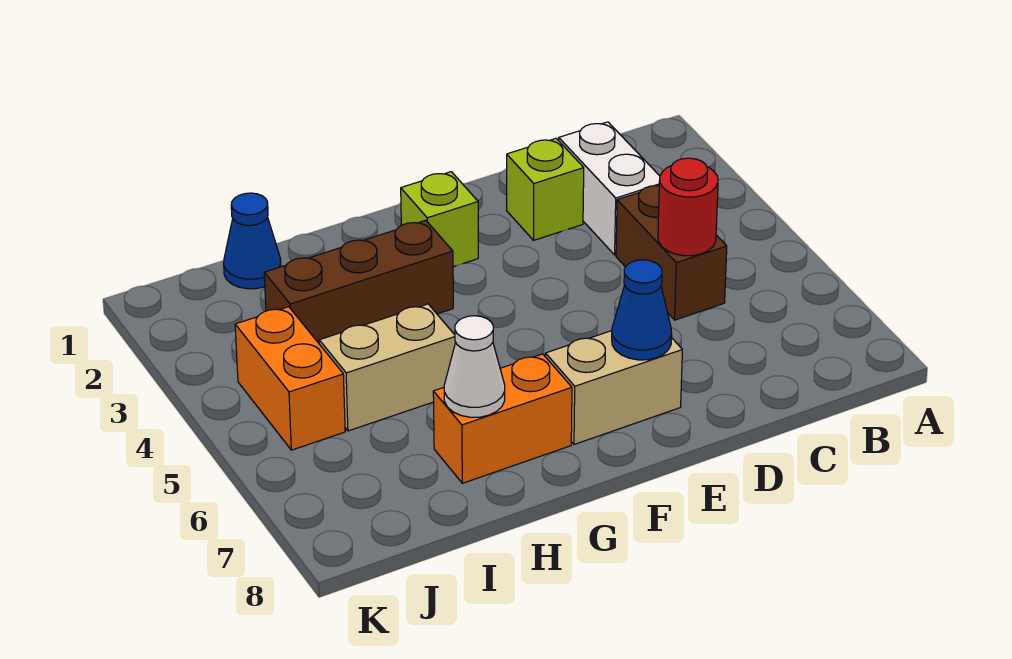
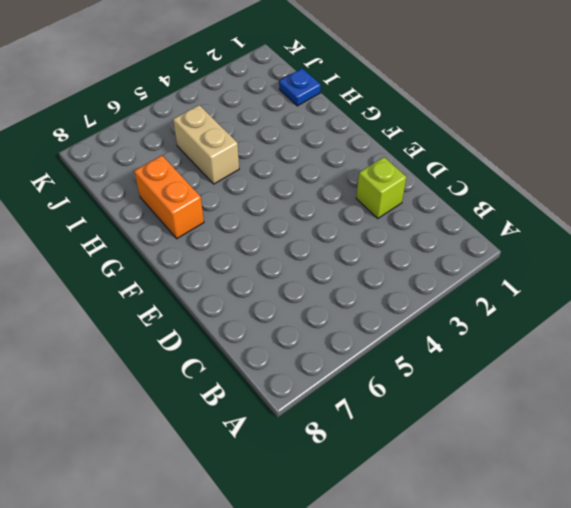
blue 1x1 plate [279,68,321,106] -> blue 1x1 cone [224,193,281,289]
none -> white 1x2 brick [559,122,660,255]
none -> brown 1x2 brick [616,186,727,320]
none -> tan 1x2 brick [545,331,682,444]

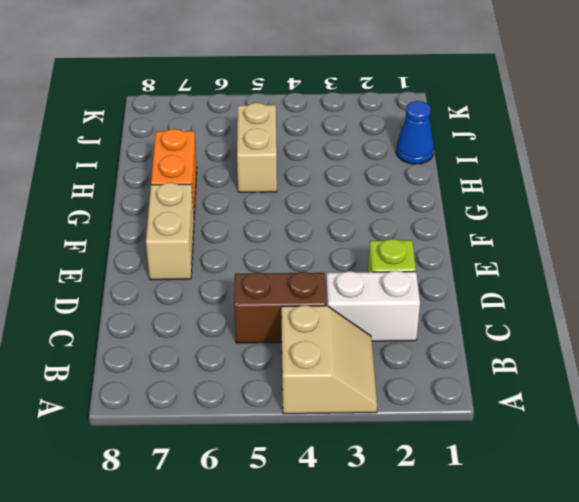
tan 2x2 slope [281,305,377,414] -> none
none -> lime 1x1 brick [401,172,478,267]
none -> brown 1x3 brick [264,220,453,343]
none -> orange 1x2 brick [235,307,345,450]

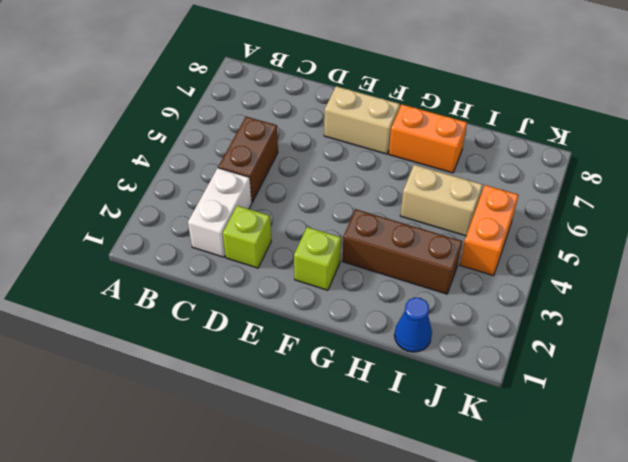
none -> red 1x1 round brick [658,158,718,256]
none -> blue 1x1 cone [612,260,672,360]
none -> white 1x1 cone [444,316,505,417]

